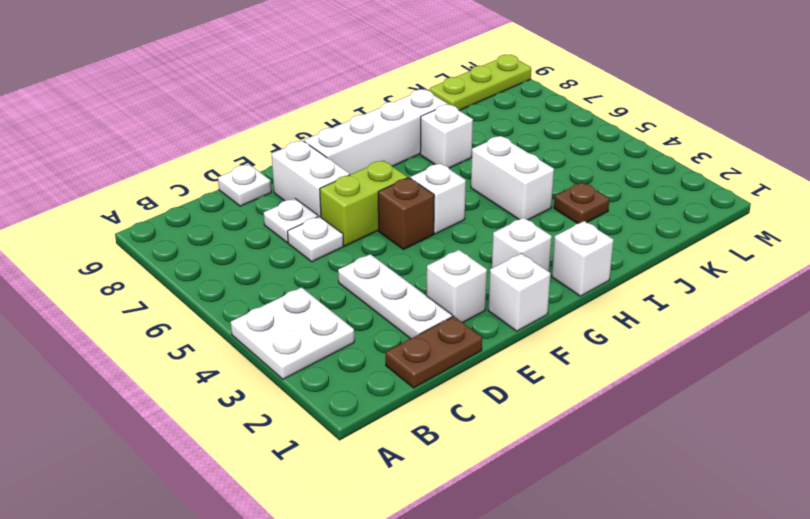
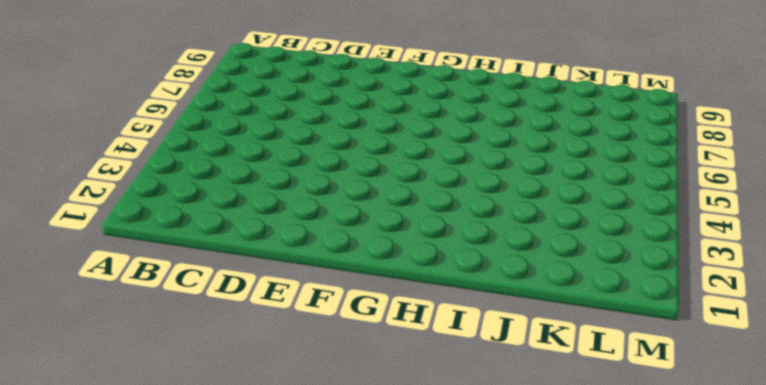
none -> white 2x2 plate [231,287,354,379]
none -> brown 1x2 plate [386,316,482,388]
none -> white 1x3 plate [338,254,452,339]

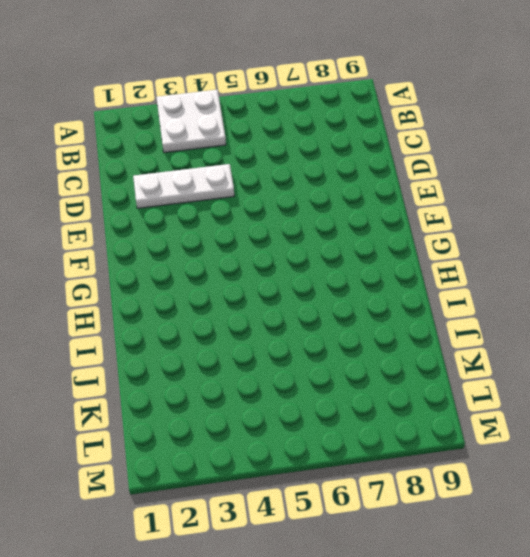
none -> brown 1x2 plate [386,316,482,388]
none -> white 1x1 plate [288,216,344,262]
none -> white 1x1 plate [264,199,318,243]

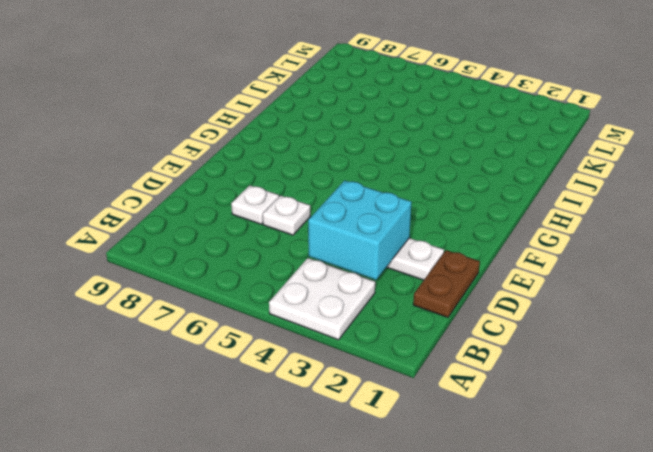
cyan 2x2 brick [308,180,412,280] -> none
none -> white 1x1 plate [218,164,271,206]
none -> white 1x1 brick [427,250,487,323]
none -> lime 1x2 brick [320,160,408,246]

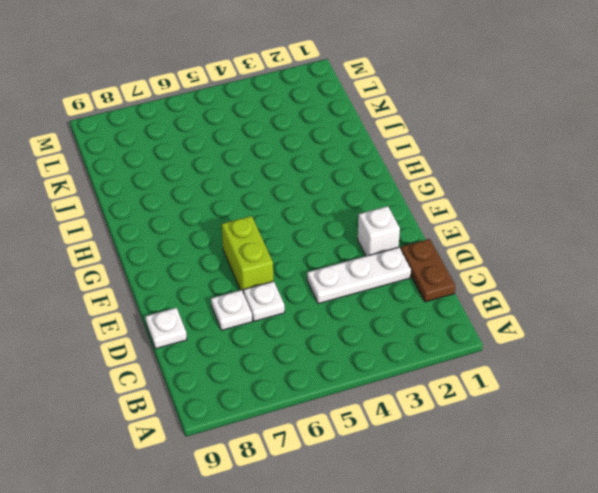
none -> white 2x2 plate [231,287,354,379]
none -> white 1x2 brick [272,141,350,217]
none -> white 1x1 brick [488,253,550,331]

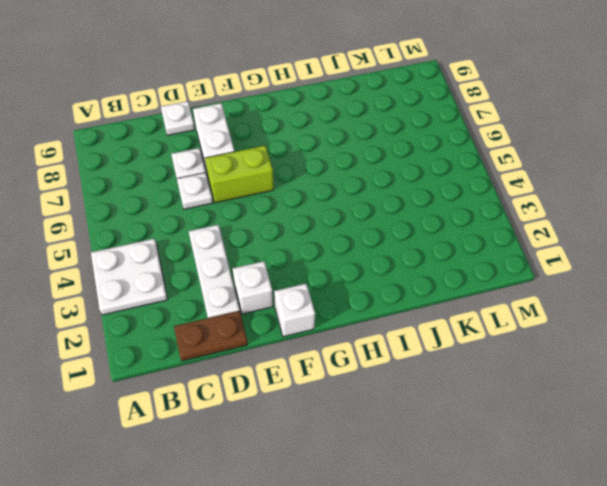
none -> brown 1x1 brick [378,178,434,249]
none -> white 1x4 brick [304,89,447,175]
none -> white 1x1 brick [492,218,552,272]

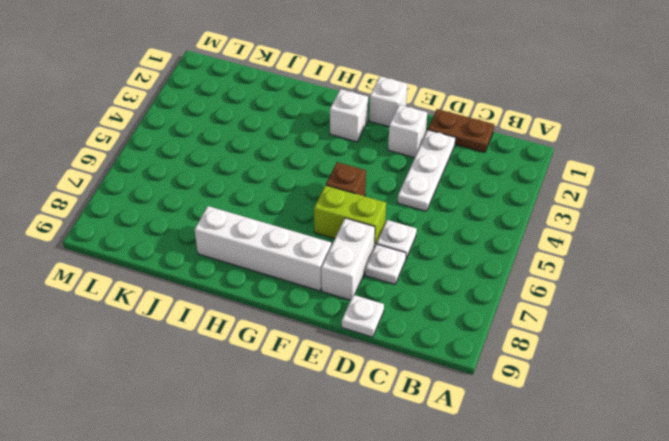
none -> white 2x2 plate [231,287,354,379]
none -> white 1x1 brick [410,163,466,234]
none -> white 1x1 brick [552,221,613,296]

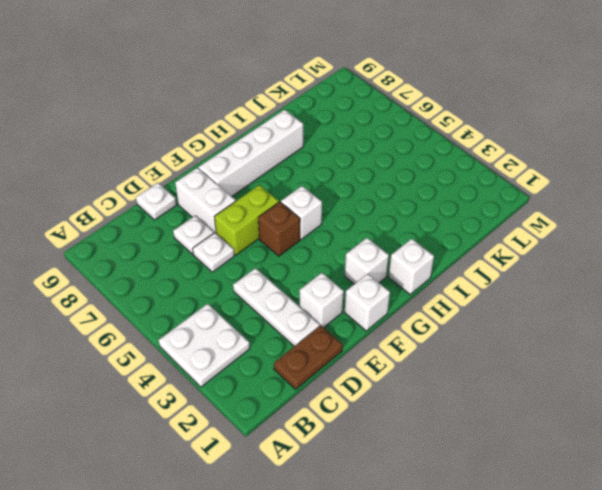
none -> white 1x2 brick [471,136,554,220]
none -> white 1x1 brick [420,104,473,168]
none -> brown 1x1 plate [554,182,609,224]

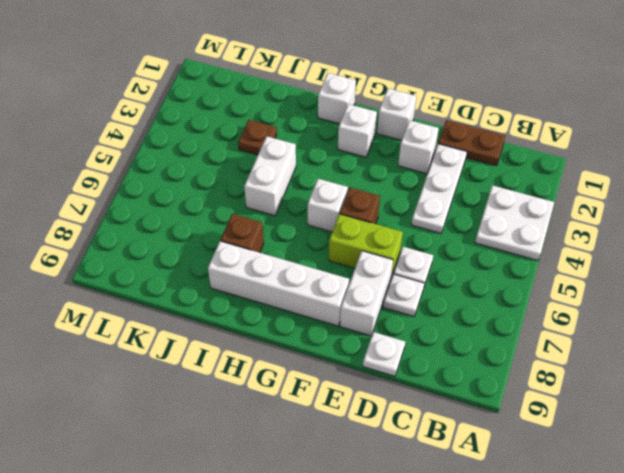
brown 1x1 brick [220,214,264,253] -> white 1x1 brick [420,104,473,168]
none -> lime 1x3 plate [430,55,531,111]

